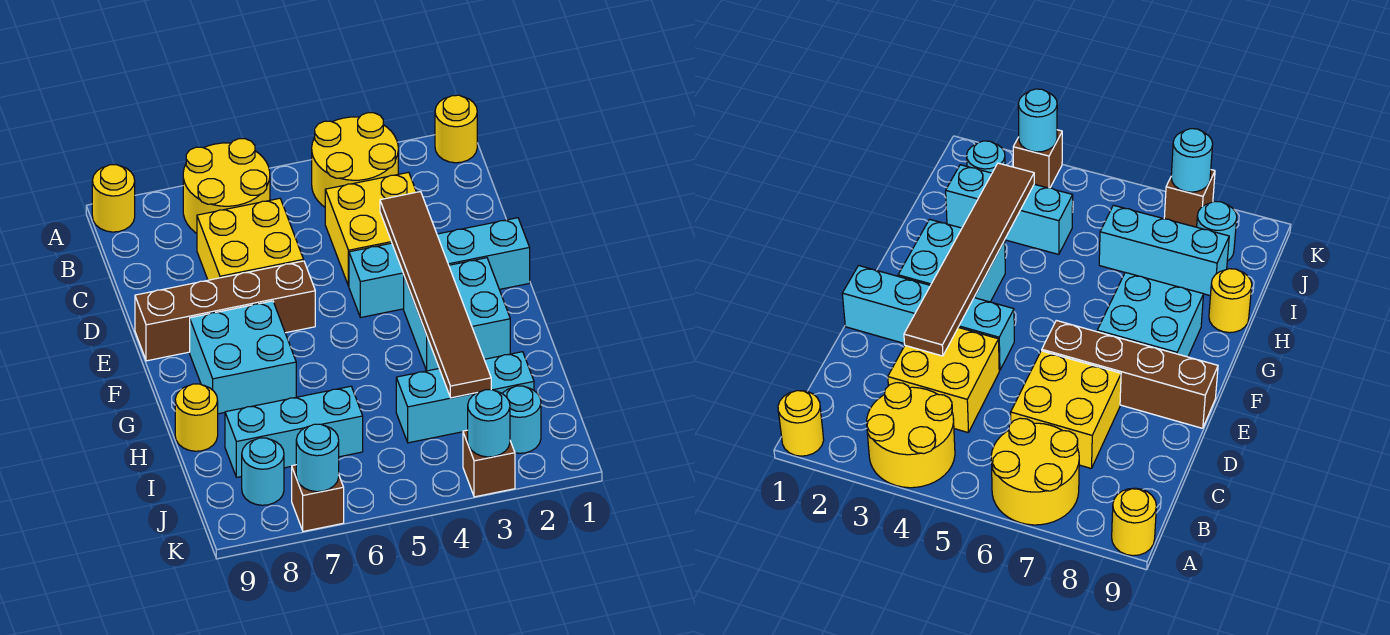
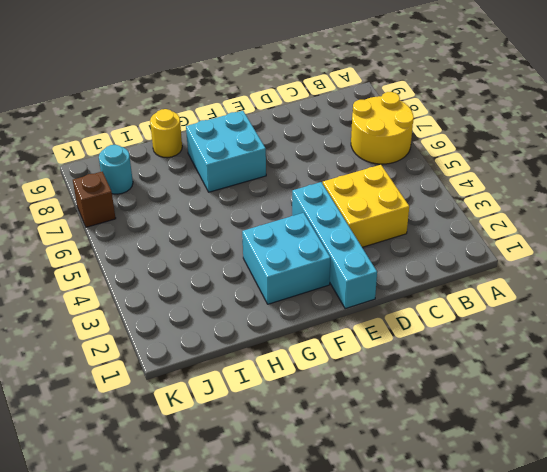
none -> yellow 1x1 round brick [435,95,477,163]
none -> yellow 2x2 round brick [312,113,398,207]
none -> yellow 1x1 round brick [92,165,135,232]

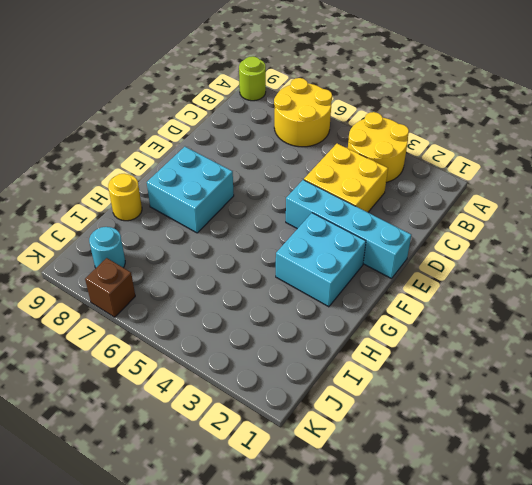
lime 1x1 round brick [239,56,266,101] -> yellow 1x1 round brick [92,165,135,232]
none -> yellow 1x1 round brick [435,95,477,163]
none -> yellow 2x2 brick [197,198,304,280]
none -> brown 1x4 brick [135,261,315,361]

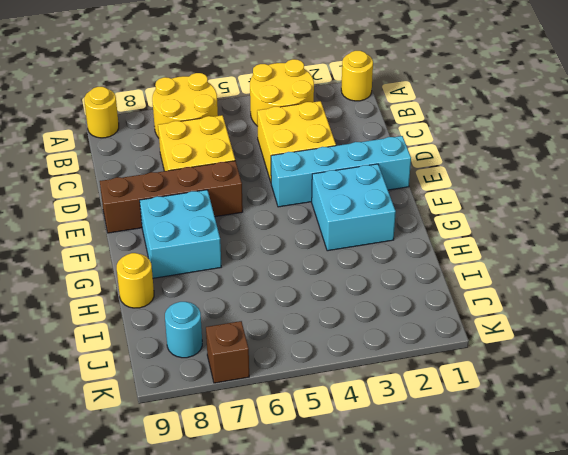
none -> cyan 1x3 brick [396,352,534,443]
none -> cyan 1x3 brick [225,386,363,477]
none -> cyan 1x1 round brick [502,386,541,453]

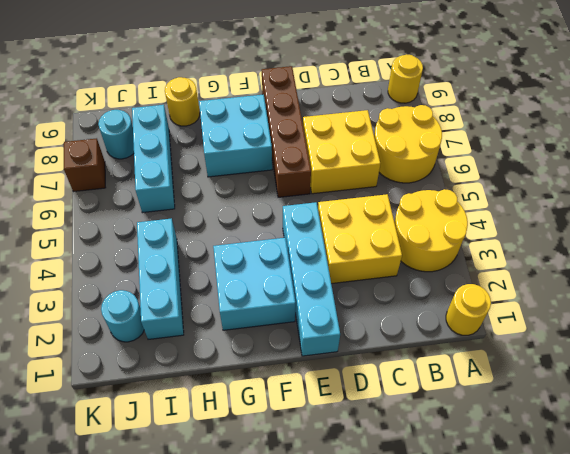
none -> brown 1x1 brick [463,430,515,497]
none -> brown 1x6 tile [380,192,491,398]
none -> cyan 1x1 round brick [468,390,510,457]

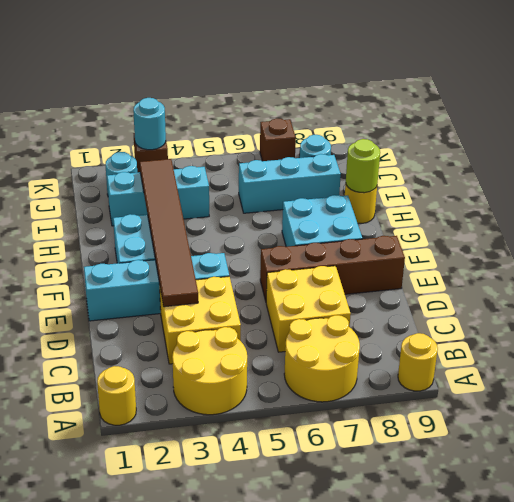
lime 1x1 round brick [346,139,380,193] -> none
none -> cyan 1x1 round brick [296,424,339,492]

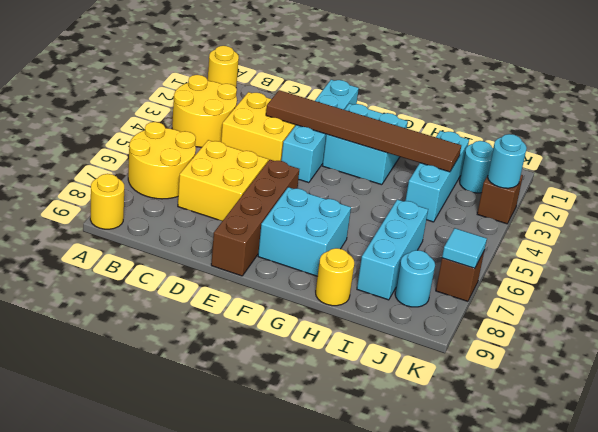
cyan 1x1 tile [442,228,487,268] -> cyan 1x1 round brick [296,424,339,492]

